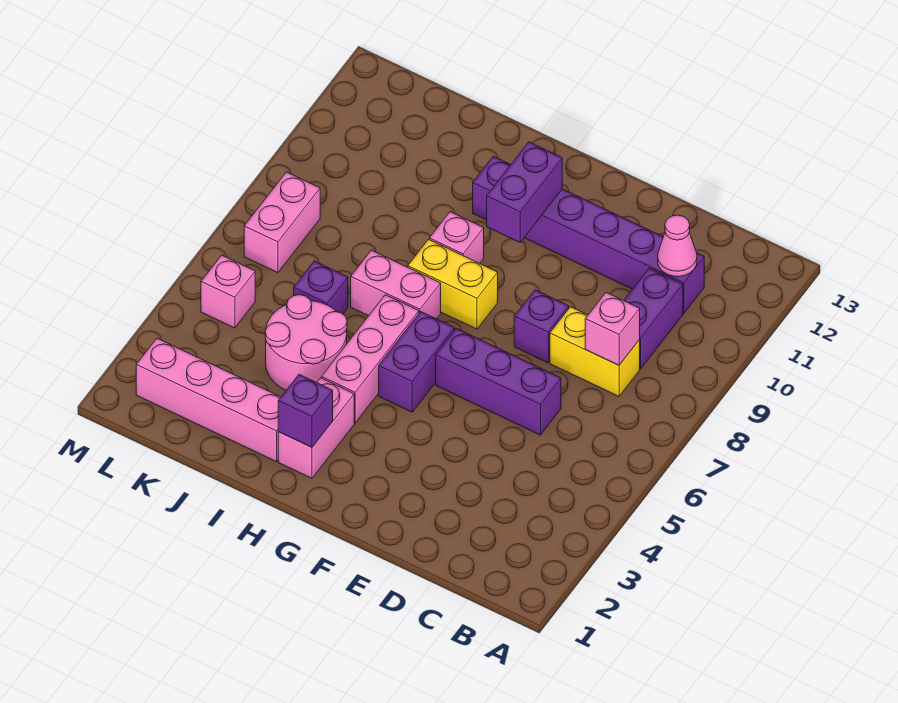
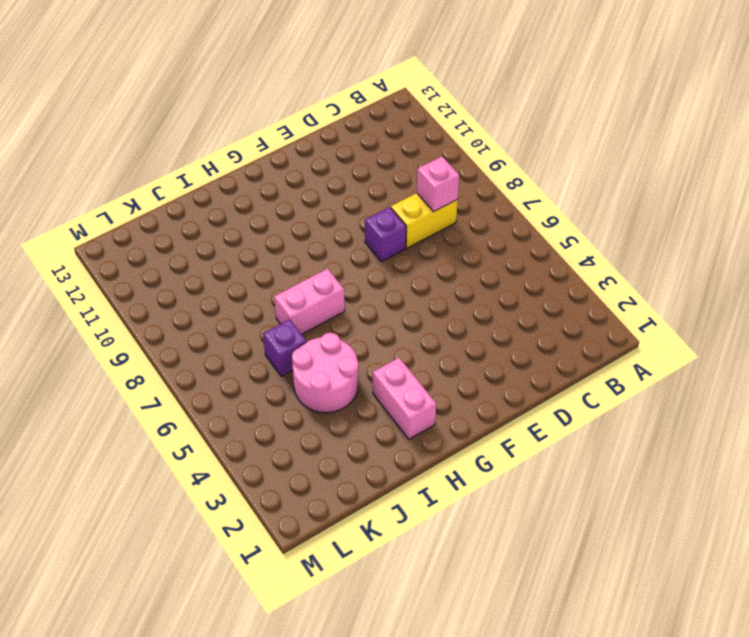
none -> purple 1x2 brick [624,268,683,369]
none -> purple 1x6 brick [473,156,704,313]
none -> purple 1x3 brick [436,328,561,435]

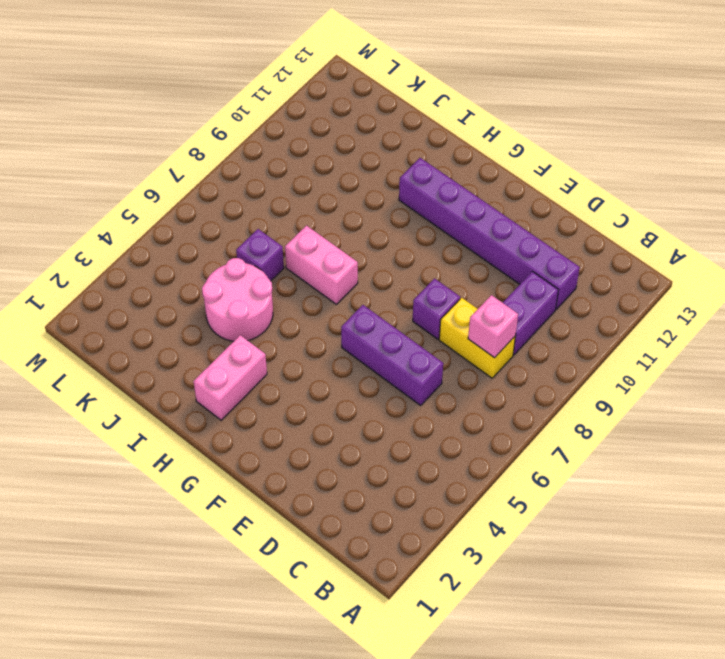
none -> purple 1x2 brick [379,312,455,412]
none -> yellow 1x2 brick [408,239,498,329]
none -> pink 1x3 brick [322,295,419,423]

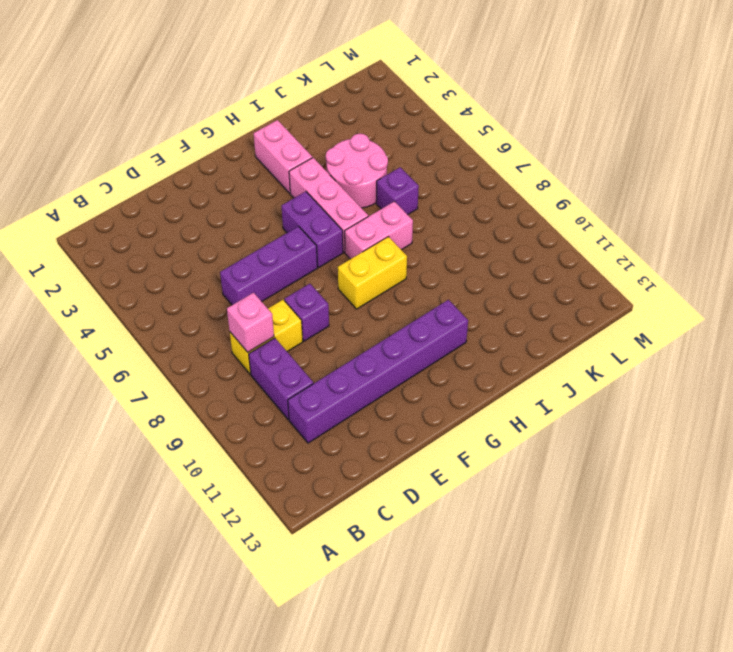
none -> pink 1x1 brick [429,212,484,263]
none -> pink 1x4 brick [136,338,281,462]
none -> pink 1x1 brick [201,255,255,328]

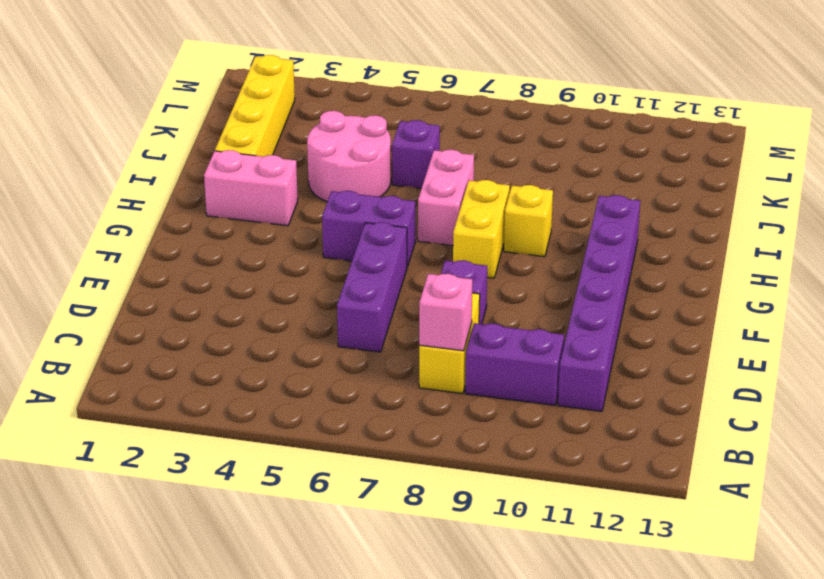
yellow 1x1 brick [504,185,553,257] -> pink 1x1 brick [429,212,484,263]
yellow 1x4 brick [215,55,295,157] -> pink 1x4 brick [136,338,281,462]
none -> pink 1x3 brick [322,295,419,423]
none -> pink 1x1 brick [201,255,255,328]
none -> pink 1x2 brick [244,172,320,273]

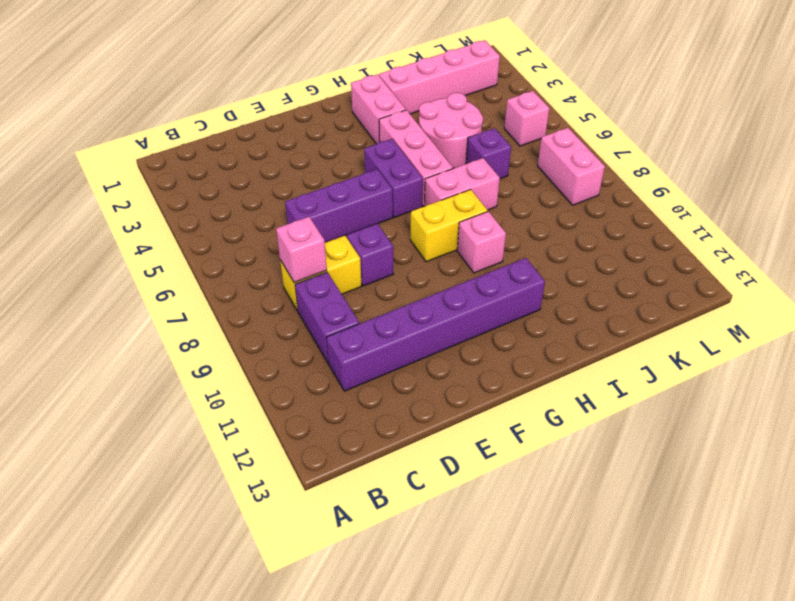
none -> pink 1x1 cone [658,215,697,277]
none -> purple 1x2 brick [487,142,562,242]
none -> purple 1x1 brick [278,375,333,447]

